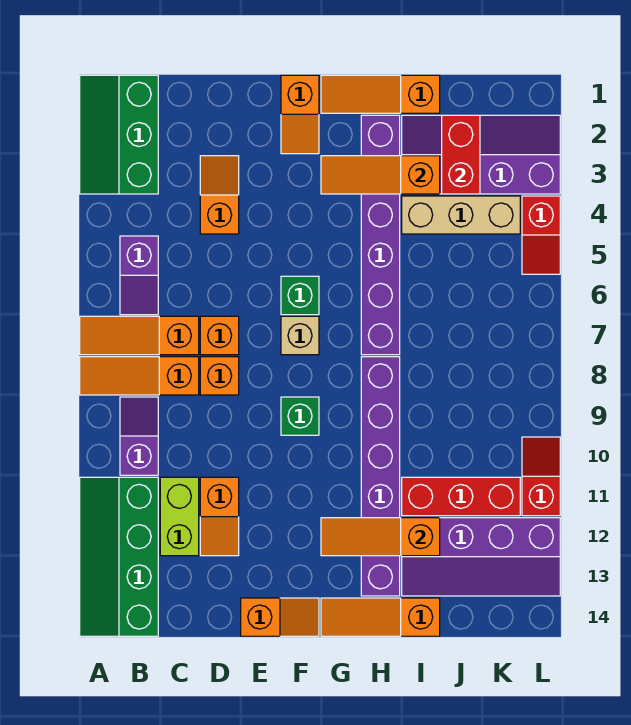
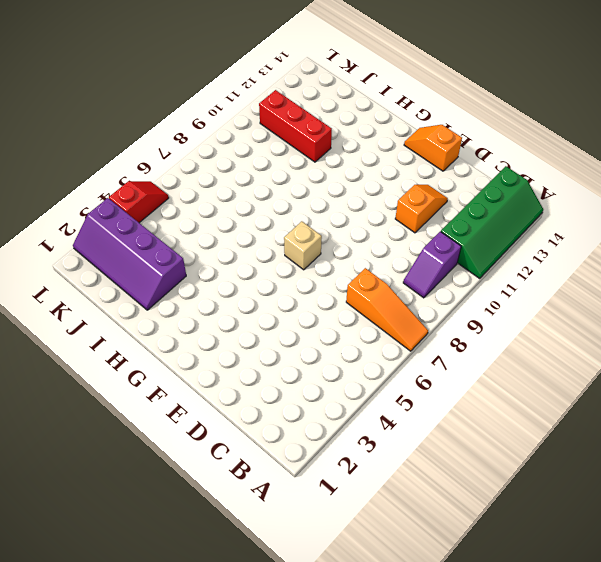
none -> green 2x3 slope [80,75,158,194]
none -> orange 1x3 slope [80,357,199,395]
none -> purple 1x2 slope [120,236,158,315]

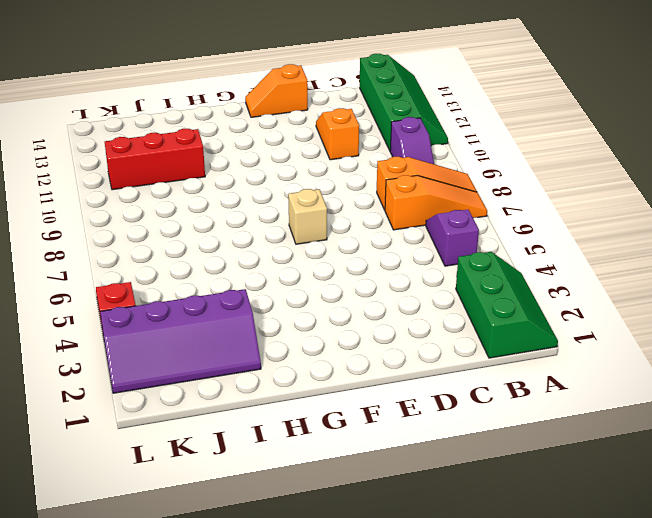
none -> lime 1x2 brick [160,477,199,556]
none -> orange 1x2 slope [200,156,239,234]
none -> orange 1x1 brick [200,316,239,355]

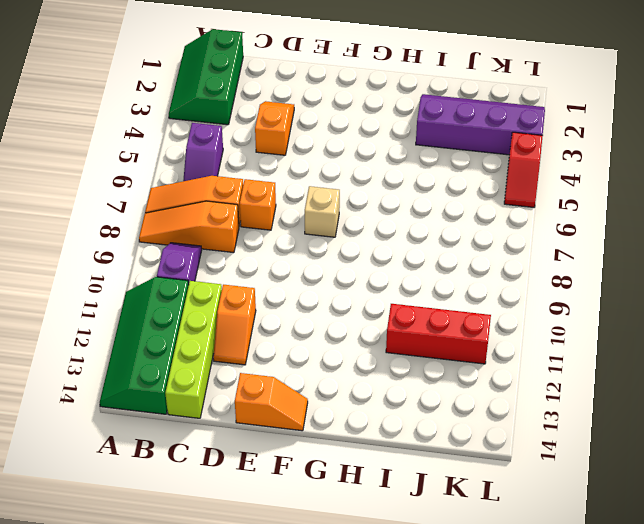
lime 1x4 brick [165,281,222,418] -> lime 1x2 brick [160,477,199,556]
none -> orange 1x1 brick [200,357,239,395]
none -> orange 1x2 slope [281,75,319,154]
none -> green 1x1 brick [281,276,319,315]

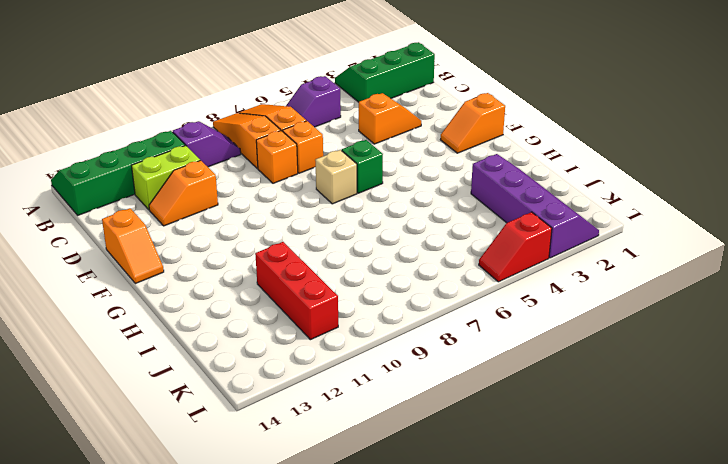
none -> green 1x1 brick [281,397,319,435]
none -> orange 1x3 slope [321,75,440,113]
none -> orange 1x3 slope [321,598,440,636]

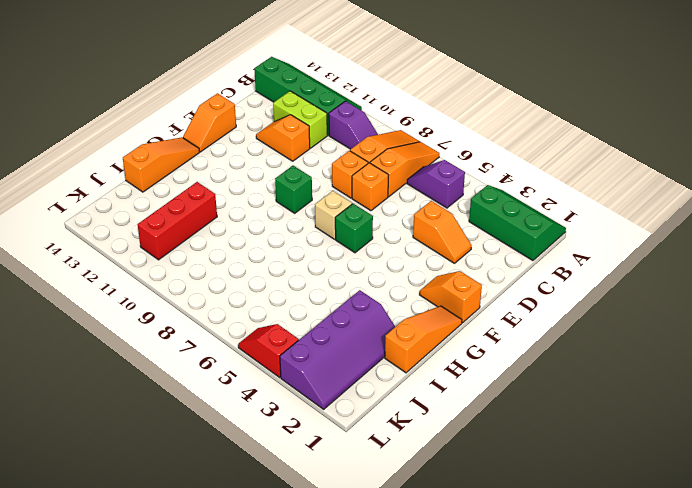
none -> purple 1x6 brick [361,115,400,355]
none -> purple 1x6 brick [361,357,400,596]
none -> tan 1x3 brick [402,196,520,234]

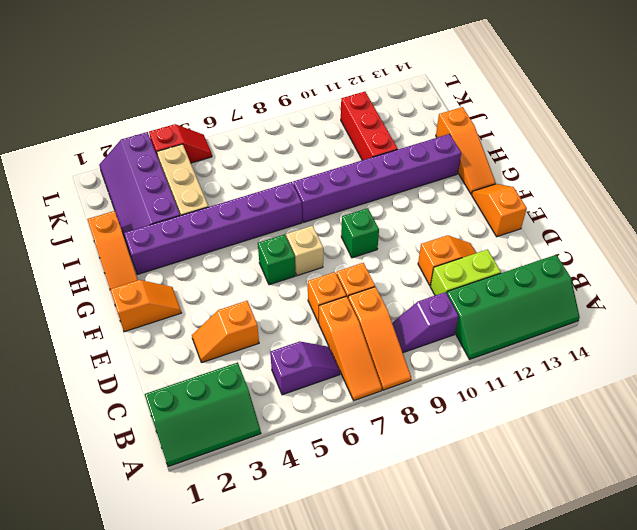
none -> purple 2x4 slope [402,518,560,596]
none -> red 1x2 slope [522,437,560,516]
none -> orange 1x3 slope [321,156,440,194]

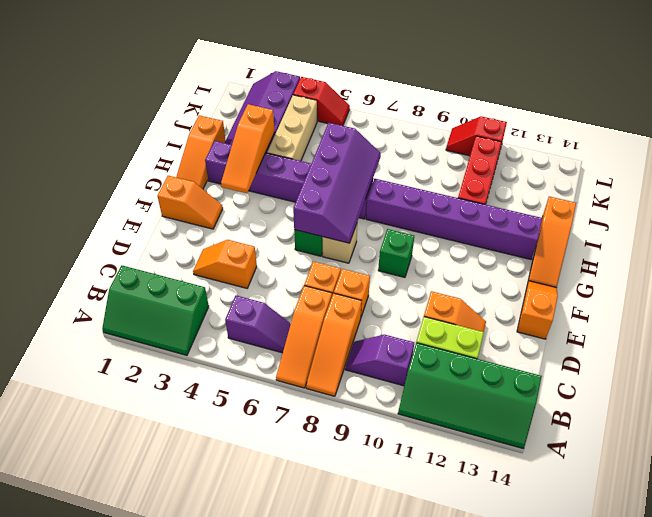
purple 2x4 slope [293,123,381,243] -> purple 2x4 slope moved to [402,518,560,596]
none -> orange 1x3 slope [321,518,440,556]
none -> red 1x2 brick [442,115,480,194]

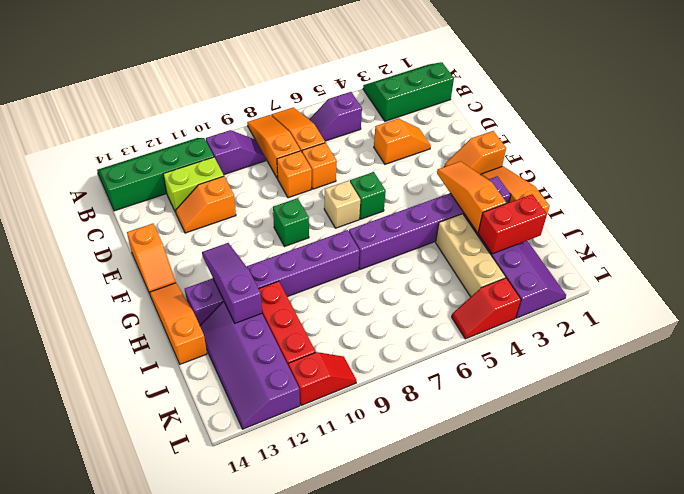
purple 1x3 slope [202,243,262,323] -> orange 1x3 slope [321,518,440,556]

